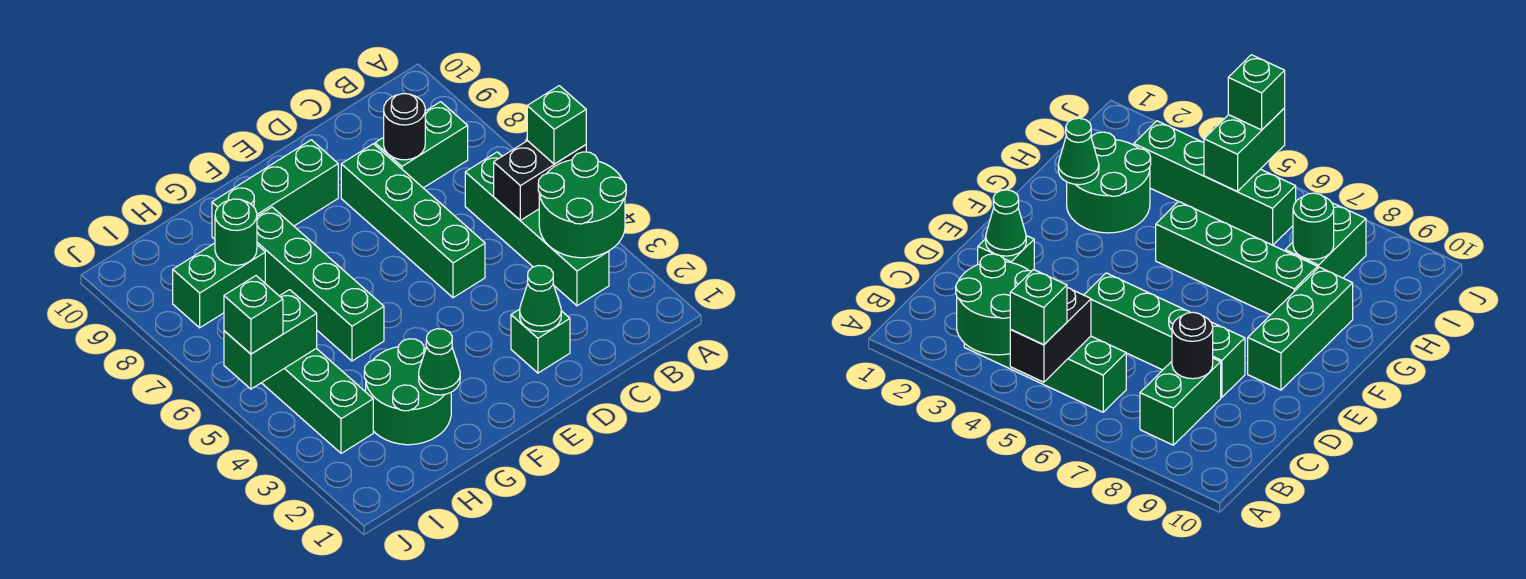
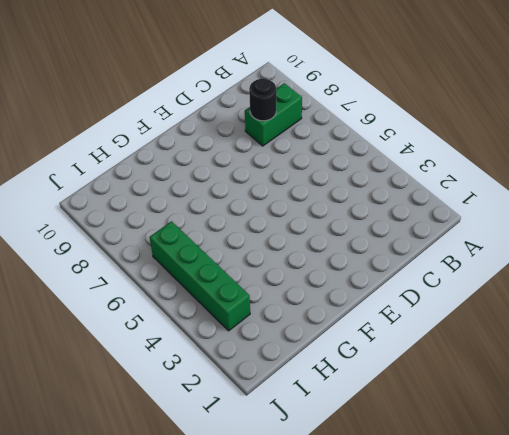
none -> green 1x4 brick [465,152,609,306]
none -> green 1x1 brick [511,309,570,373]
none -> green 1x4 brick [341,144,485,298]

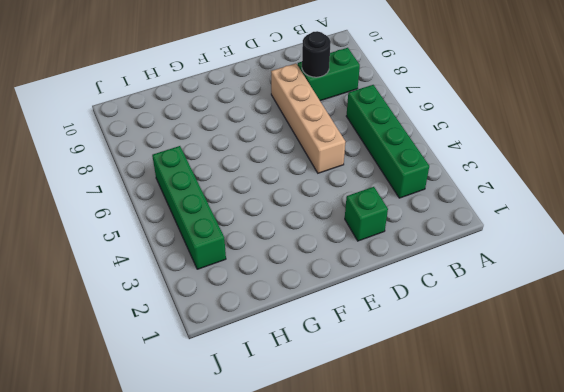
tan 1x4 brick [271,63,346,173] -> green 1x4 brick [341,144,485,298]
none -> green 1x3 brick [212,140,338,239]
none -> green 2x2 round brick [364,339,451,445]
none -> green 1x4 brick [257,207,384,361]

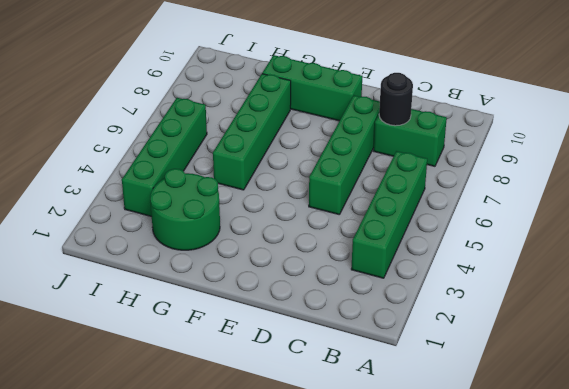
none -> green 1x1 brick [511,309,570,373]
none -> green 1x2 brick [173,243,265,328]
none -> green 2x2 round brick [538,152,626,258]

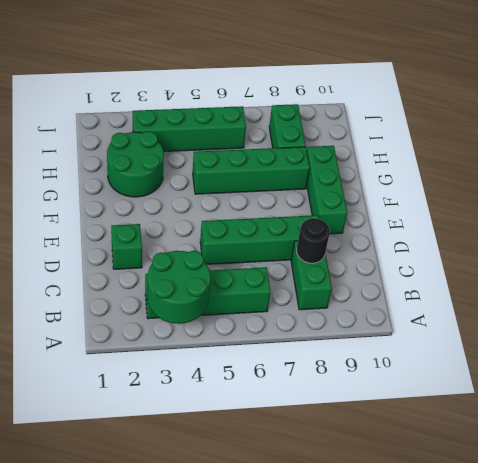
none -> black 1x2 brick [494,141,586,220]
none -> green 1x1 cone [520,265,561,332]
none -> green 1x1 cone [419,329,460,395]

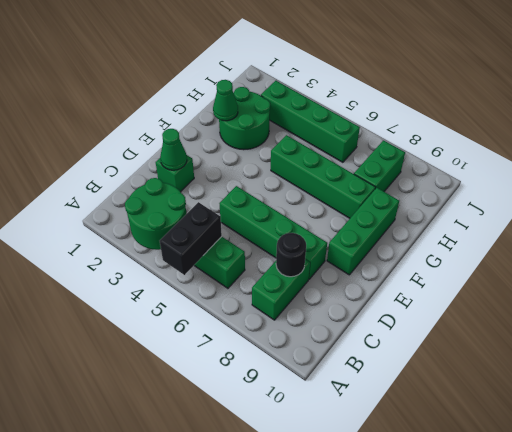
none -> green 1x1 round brick [215,199,257,265]
none -> green 1x2 brick [224,290,317,389]
none -> green 1x1 brick [527,86,586,164]

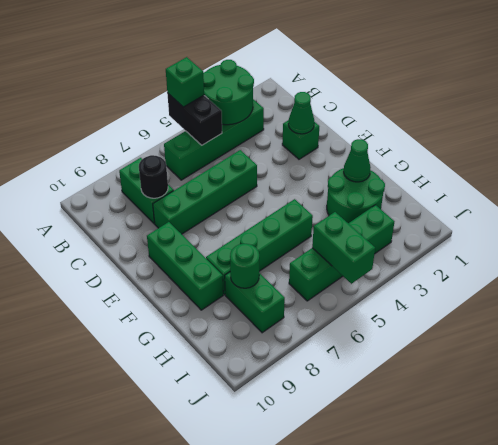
none -> green 1x1 brick [224,276,283,354]

